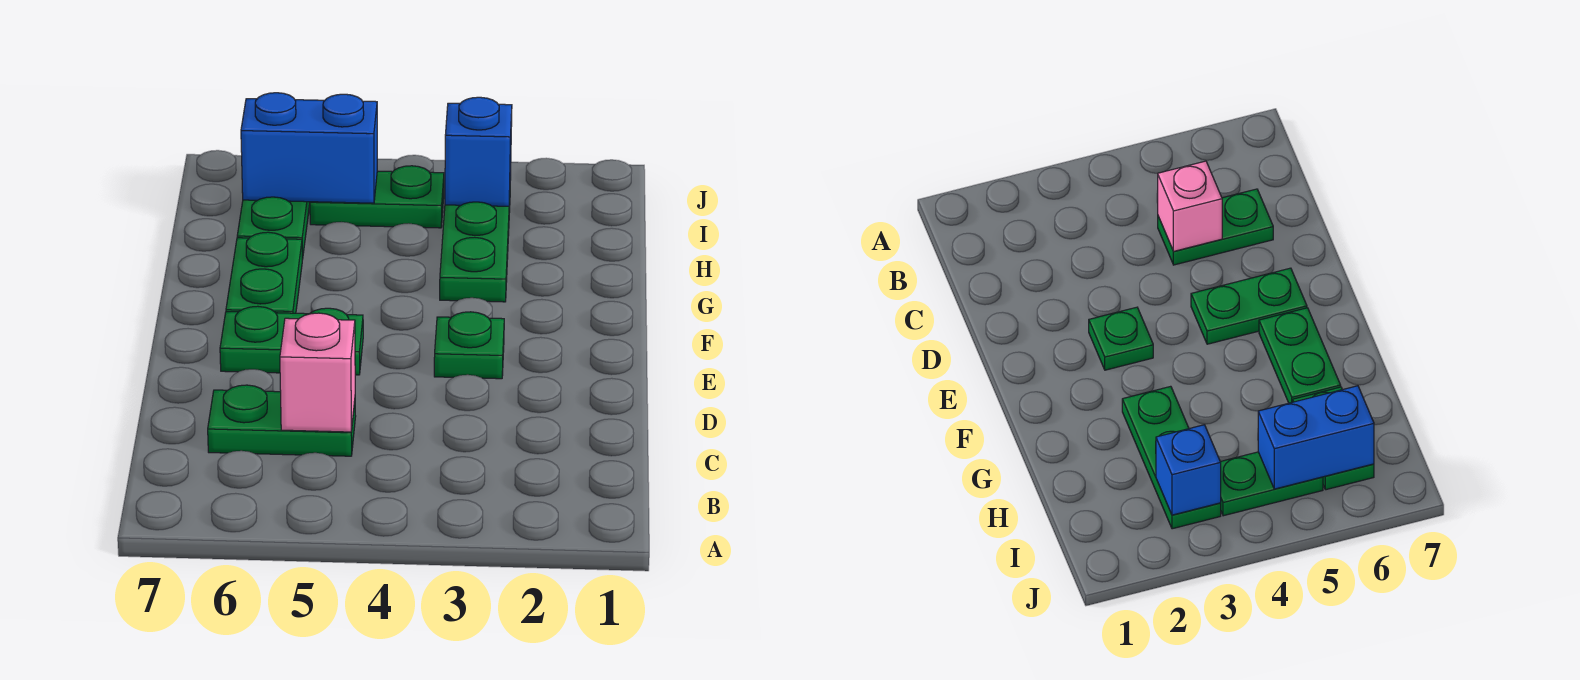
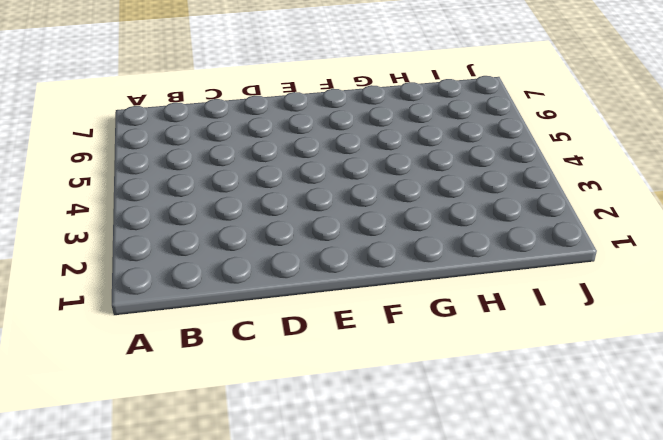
none -> green 1x2 plate [208,385,356,456]
none -> green 1x1 plate [434,312,504,379]

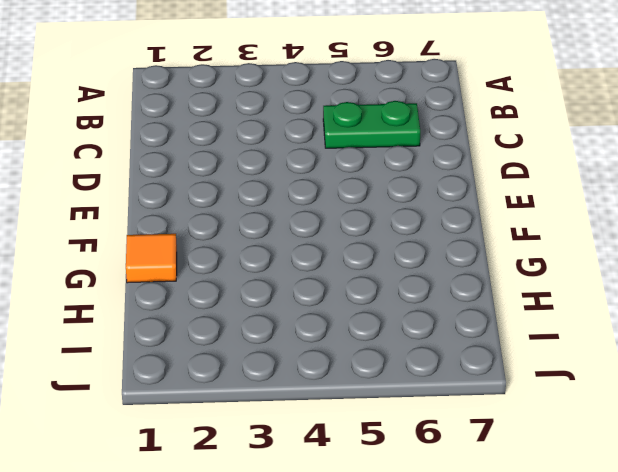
orange 1x1 tile [126,234,177,283] -> none
none -> green 1x1 plate [434,312,504,379]
none -> green 1x2 plate [220,306,363,375]

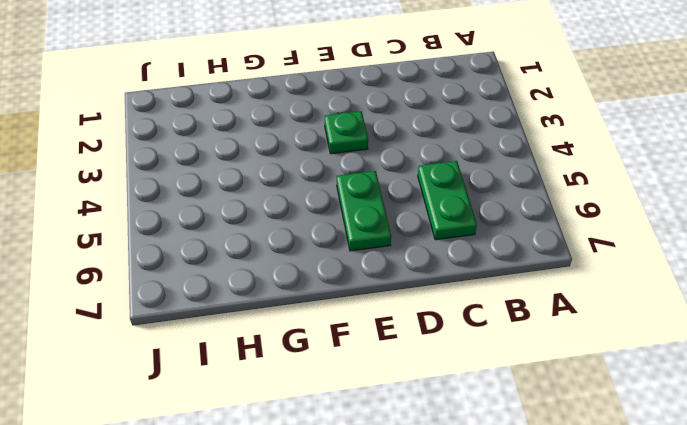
none -> green 1x2 plate [226,232,302,313]
none -> green 1x3 plate [440,177,511,302]

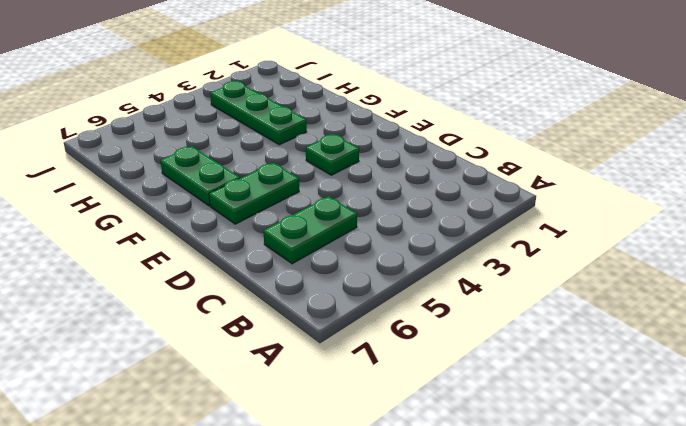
none -> green 1x2 plate [237,197,310,260]
none -> green 1x2 plate [310,166,444,228]

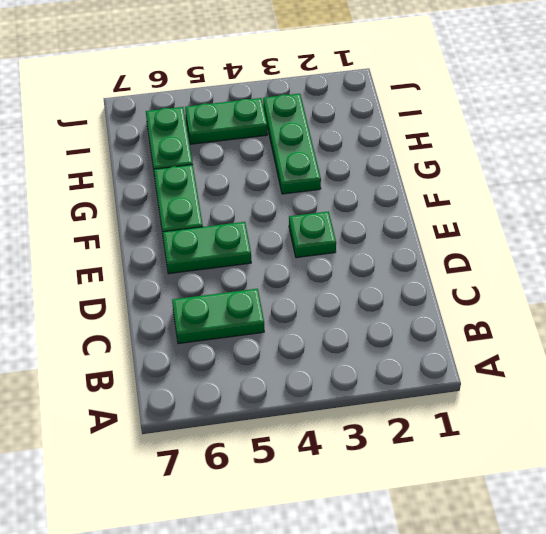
none -> pink 1x1 brick [280,313,355,432]
none -> blue 1x1 brick [445,97,512,206]

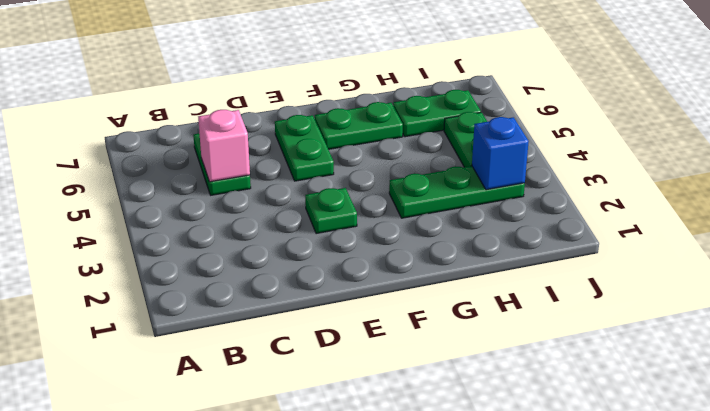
none -> blue 1x2 brick [241,93,377,203]

